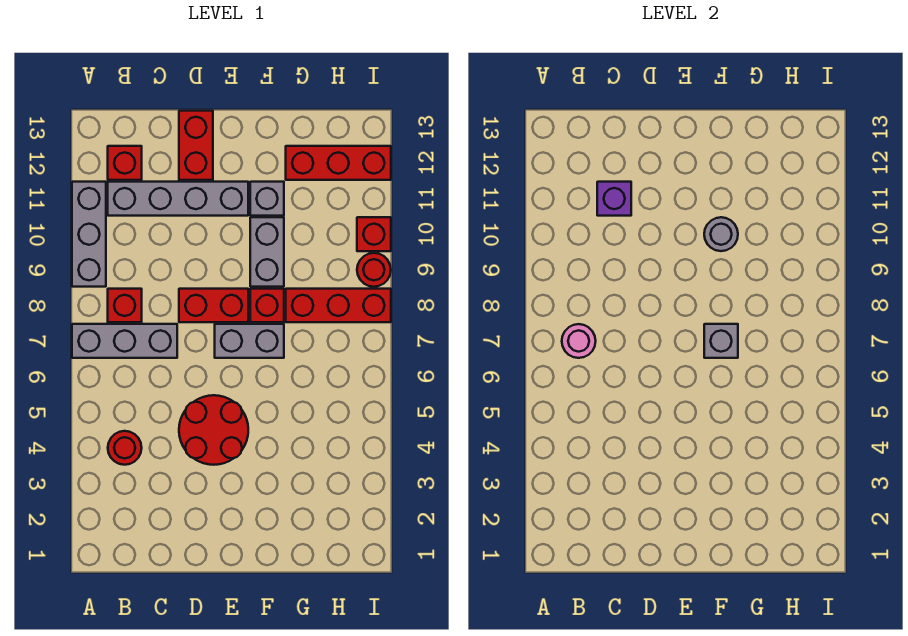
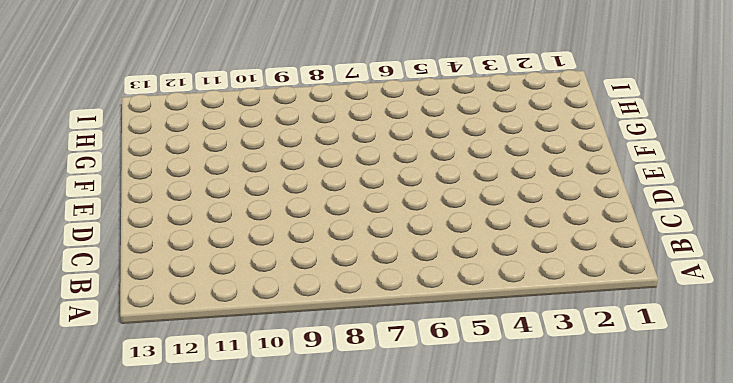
none -> grey 1x3 brick [72,324,177,358]
none -> grey 1x3 brick [72,182,106,287]
none -> red 1x1 round brick [108,431,142,465]

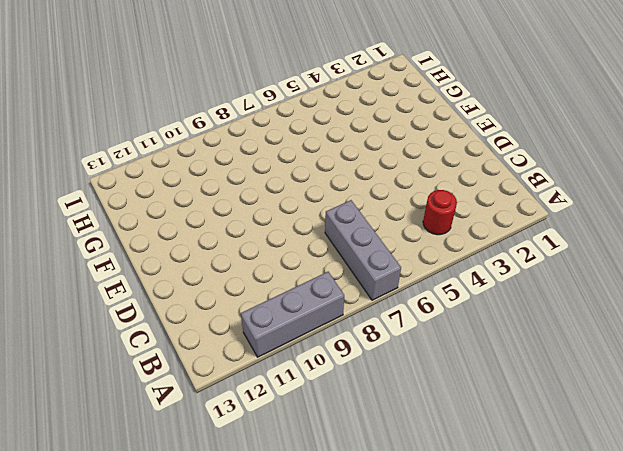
none -> red 1x1 brick [108,289,142,322]
none -> grey 1x4 brick [108,182,248,216]
none -> red 1x1 brick [108,146,142,180]

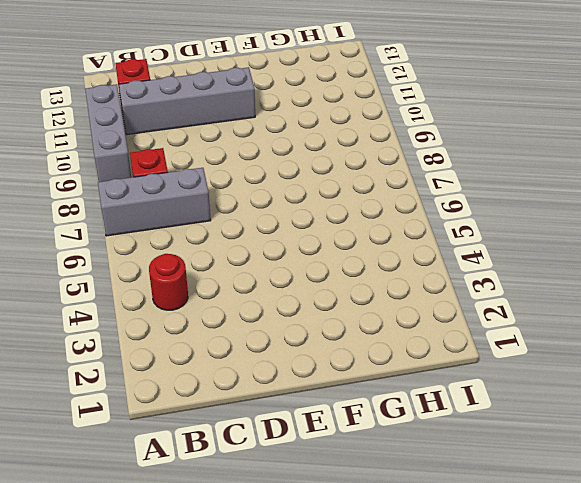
none -> red 2x2 round brick [179,395,248,465]
none -> red 1x2 brick [179,289,248,322]
none -> red 1x2 brick [179,111,213,180]

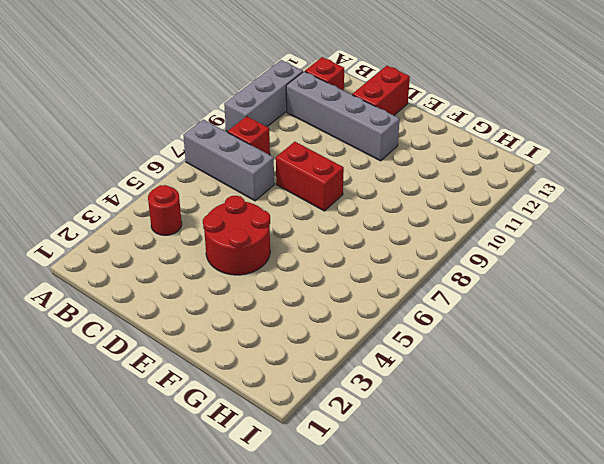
none -> grey 1x2 brick [215,324,284,358]
none -> red 1x1 brick [250,289,284,322]
none -> grey 1x2 brick [250,217,284,287]

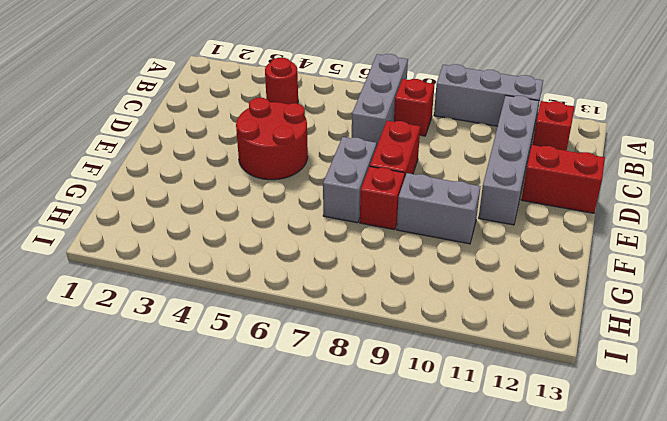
none -> grey 1x1 brick [250,182,284,216]
none -> red 1x3 brick [286,289,391,322]
none -> red 1x3 brick [286,146,391,180]

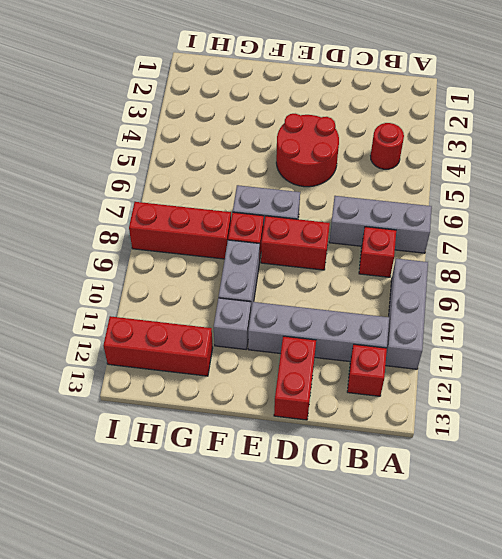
none -> red 1x1 round brick [357,253,391,287]
none -> red 1x1 brick [357,217,391,251]
none -> pink 1x1 round brick [562,324,596,358]

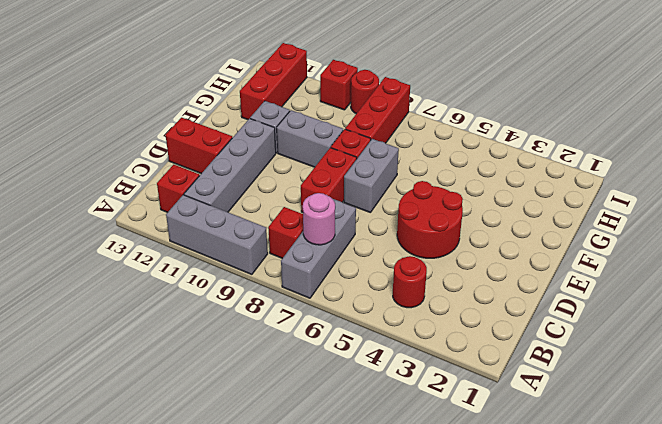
none -> purple 1x1 brick [597,182,631,216]
none -> grey 1x1 brick [704,324,738,358]
none -> grey 1x1 round brick [704,217,738,251]

